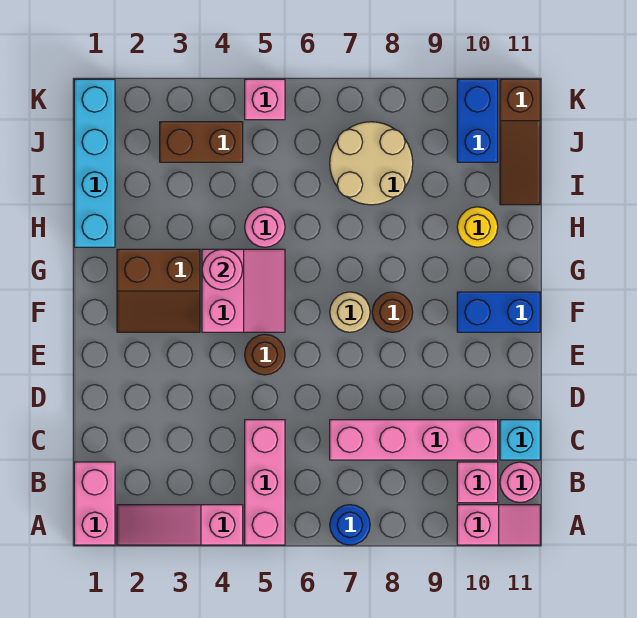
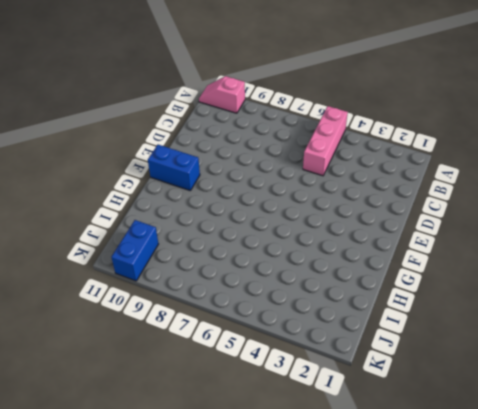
none -> pink 1x2 brick [74,462,115,545]
none -> pink 1x3 slope [117,505,243,545]
none -> blue 1x1 round brick [330,505,370,545]

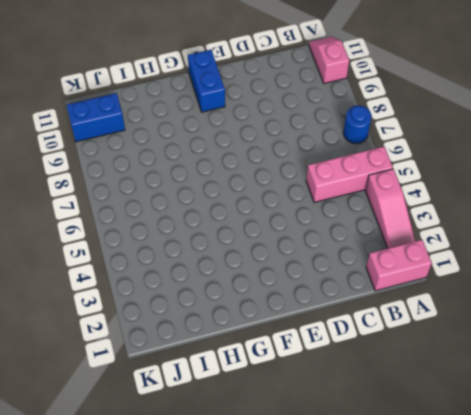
none -> pink 1x1 brick [457,462,498,503]
none -> pink 1x1 round brick [500,462,540,503]
none -> pink 1x4 brick [330,420,498,460]

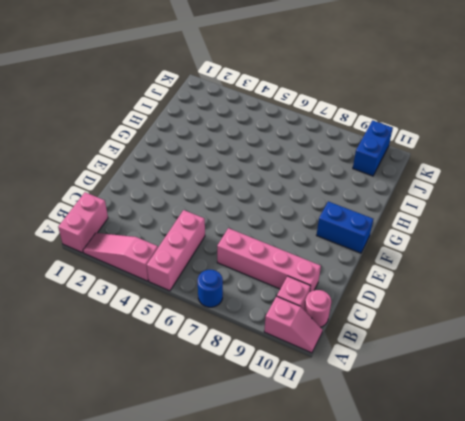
none -> cyan 1x1 brick [500,420,540,460]
none -> brown 1x1 round brick [245,335,285,375]
none -> brown 2x2 slope [117,249,200,332]

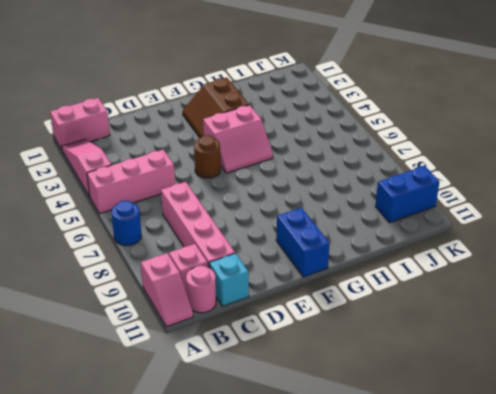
none -> tan 1x1 round brick [330,292,370,332]
none -> brown 1x1 round brick [372,292,413,332]
none -> cyan 1x4 brick [74,79,115,247]

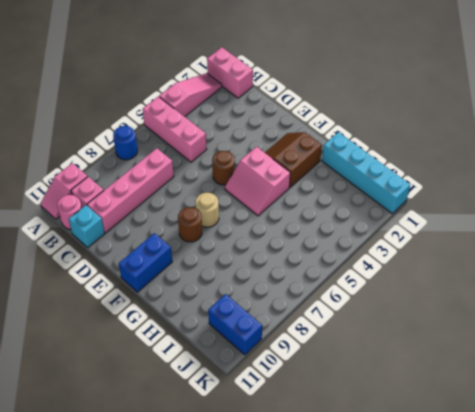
none -> pink 1x1 round brick [245,207,285,247]
none -> yellow 1x1 round brick [457,207,498,247]
none -> tan 2x2 round brick [330,122,413,205]

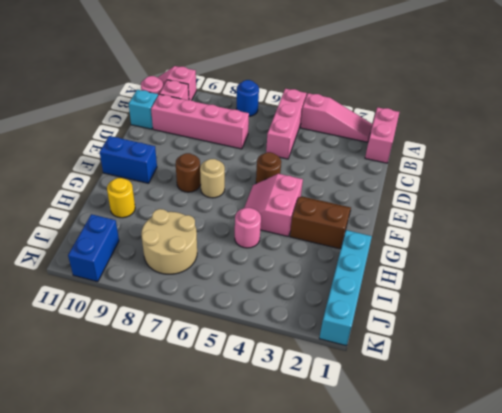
none -> brown 1x3 slope [500,79,540,205]
none -> brown 1x2 brick [160,122,243,162]
none -> pink 1x1 brick [245,79,285,120]

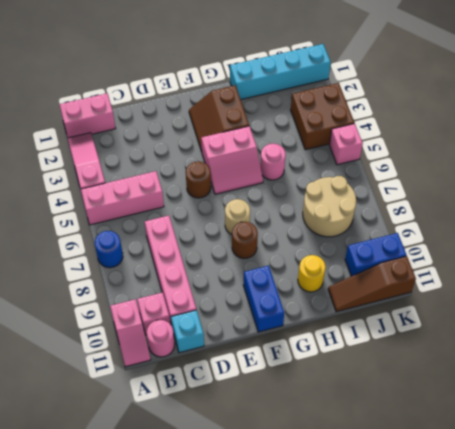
brown 2x2 brick [291,83,354,150] -> brown 1x2 brick [160,122,243,162]
none -> pink 1x1 round brick [202,249,243,290]

